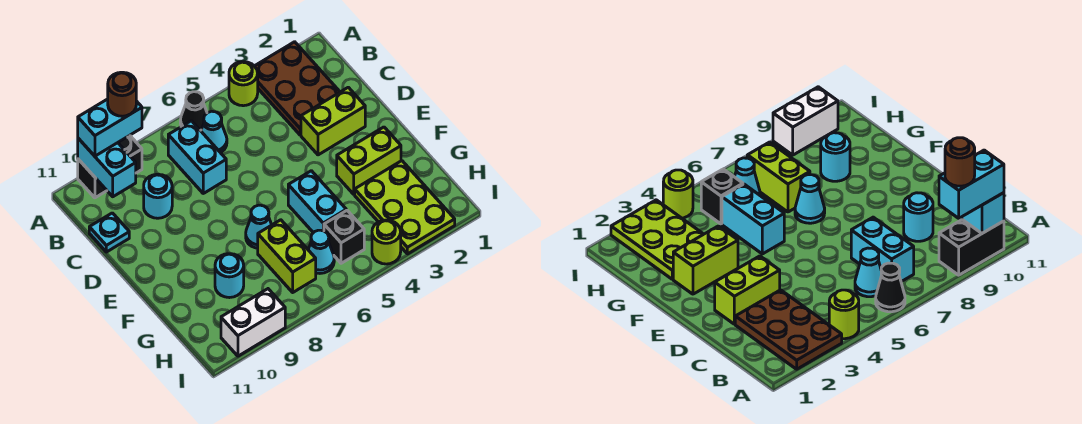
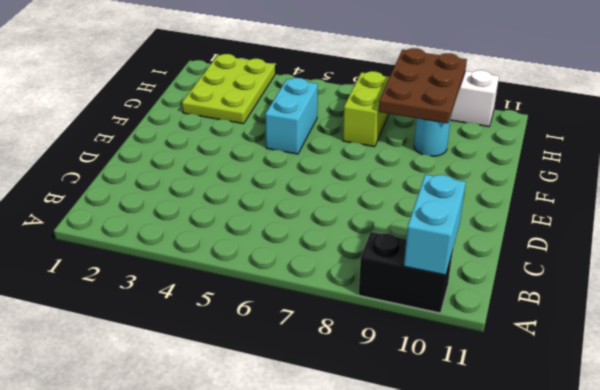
brown 2x3 plate [379,48,467,123] -> brown 2x3 plate moved to [255,42,340,135]
none -> lime 1x1 round brick [229,62,258,106]
none -> black 1x1 cone [180,92,207,131]
none -> cyan 1x1 cone [201,111,227,153]

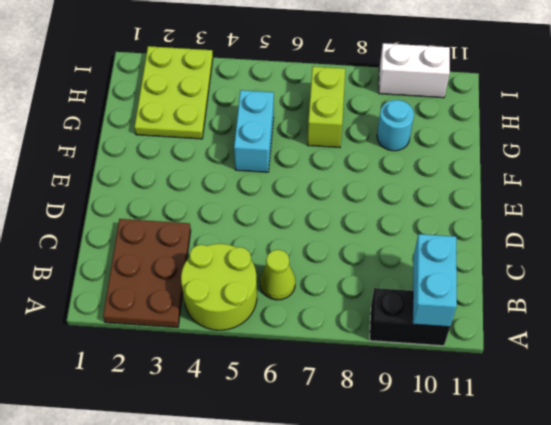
lime 2x2 round brick [181,244,257,330] -> lime 1x1 round brick [229,62,258,106]
lime 1x1 cone [260,250,295,300] -> cyan 1x1 cone [201,111,227,153]
none -> black 1x1 cone [180,92,207,131]
none -> cyan 1x2 brick [168,121,226,193]
none -> cyan 1x1 round brick [144,174,172,218]

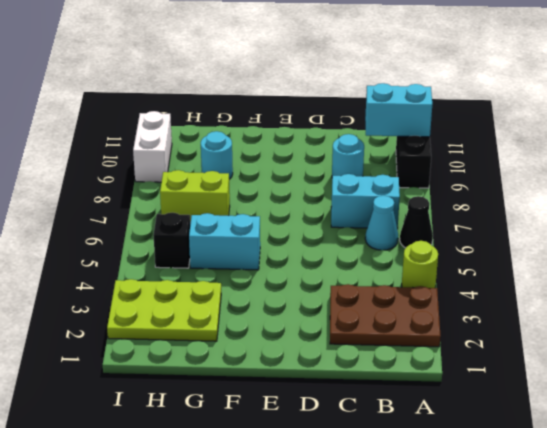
none -> cyan 1x1 plate [89,213,129,252]
none -> lime 1x2 brick [301,87,365,155]
none -> lime 1x2 brick [337,127,401,194]

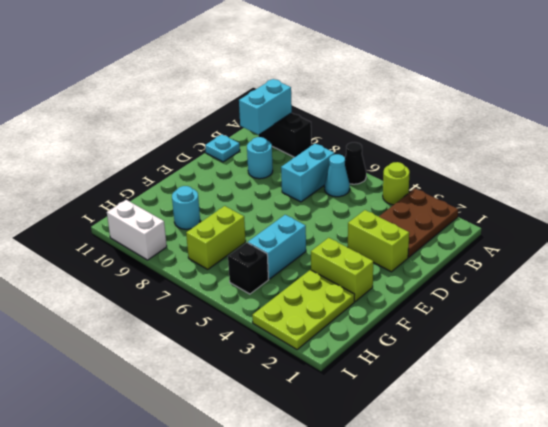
none -> cyan 1x1 cone [246,205,272,248]
none -> cyan 1x1 cone [308,230,334,273]
none -> lime 1x1 round brick [372,220,401,264]

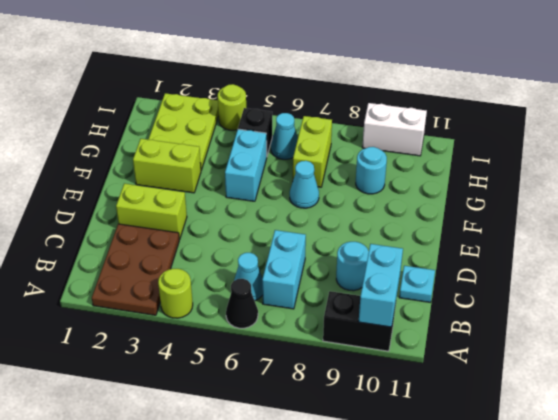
none -> cyan 1x2 brick [78,99,142,156]
none -> brown 1x1 round brick [108,72,136,116]

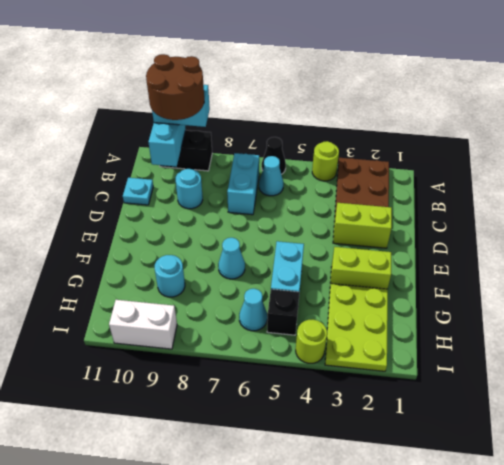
brown 2x2 round brick [146,54,204,120] -> brown 1x1 round brick [108,72,136,116]
none -> lime 1x2 brick [258,220,316,292]

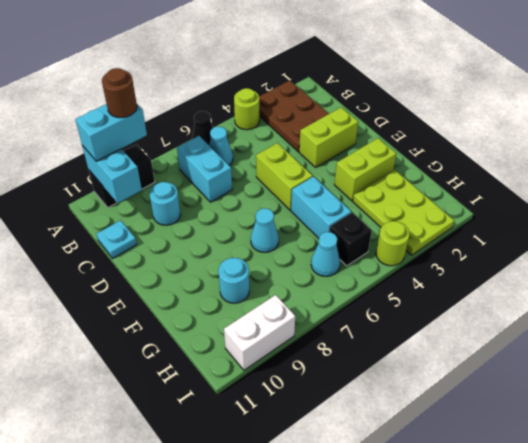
lime 1x2 brick [256,143,313,210] -> lime 1x2 brick moved to [258,220,316,292]

